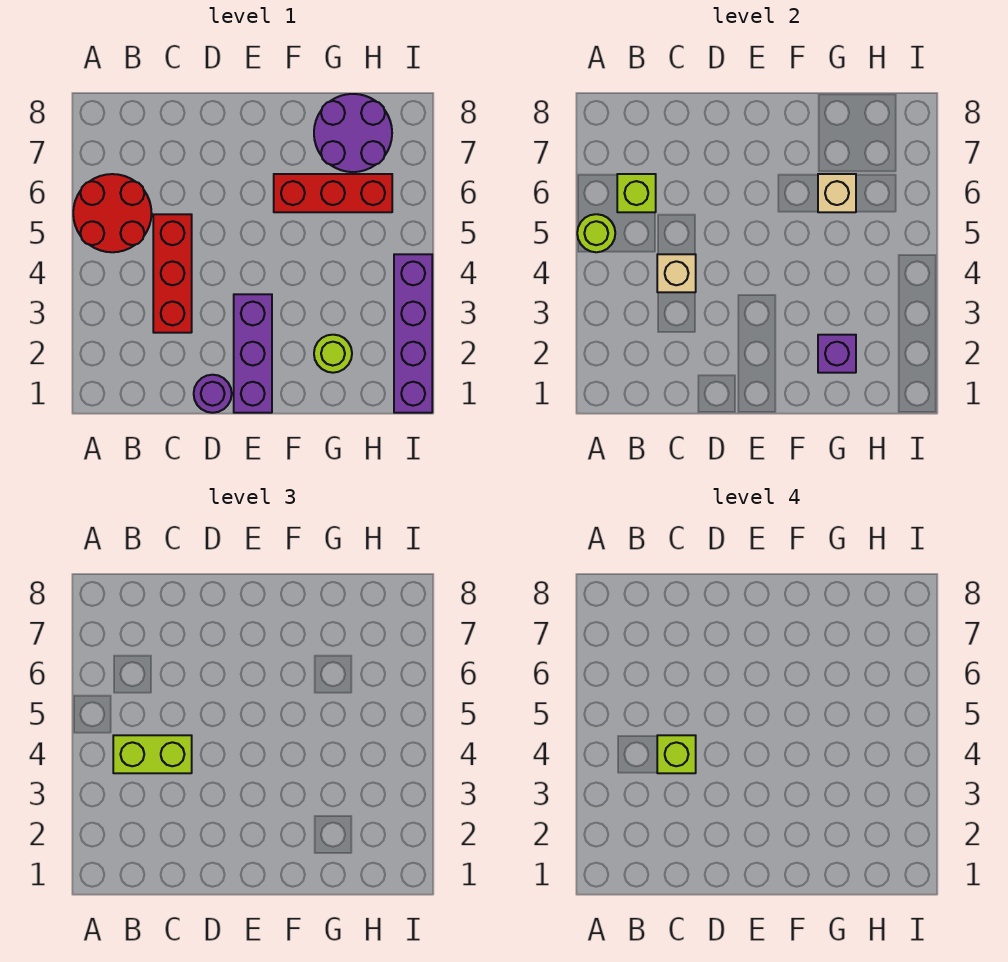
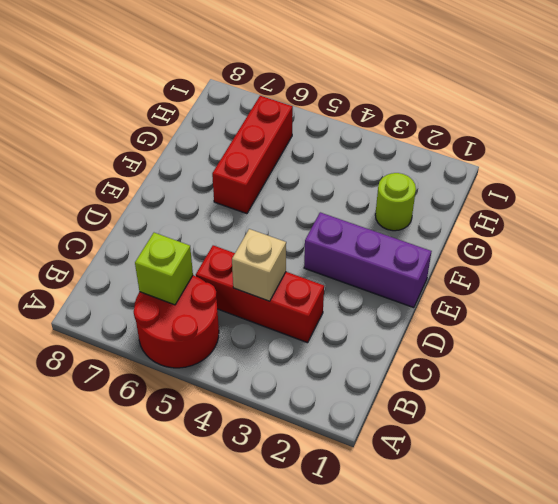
none -> purple 1x1 round brick [194,375,232,413]
none -> purple 2x2 round brick [314,94,392,172]
none -> purple 1x4 brick [394,254,432,413]

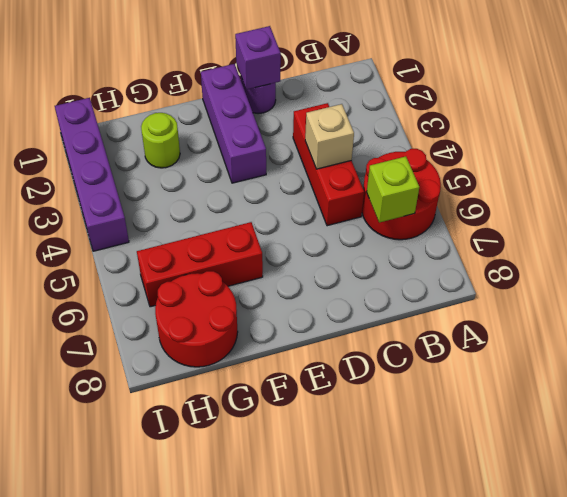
purple 1x1 brick [235,26,281,90] -> purple 1x1 brick moved to [818,335,856,373]
red 2x2 round brick [155,271,238,367] -> purple 2x2 round brick [314,94,392,172]
none -> lime 1x1 round brick [577,214,615,252]
none -> tan 1x1 brick [818,174,856,212]
none -> lime 1x2 brick [113,735,192,773]

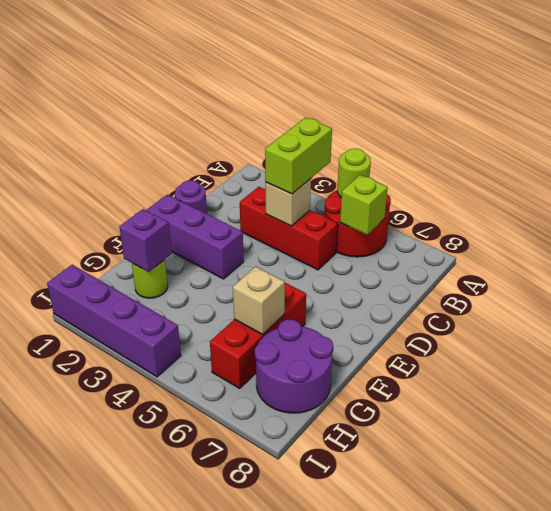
none -> lime 1x1 brick [657,735,696,773]

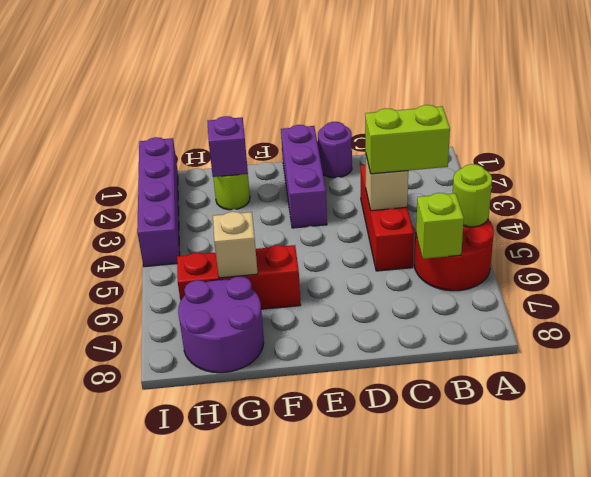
none -> lime 1x1 brick [657,735,696,773]

